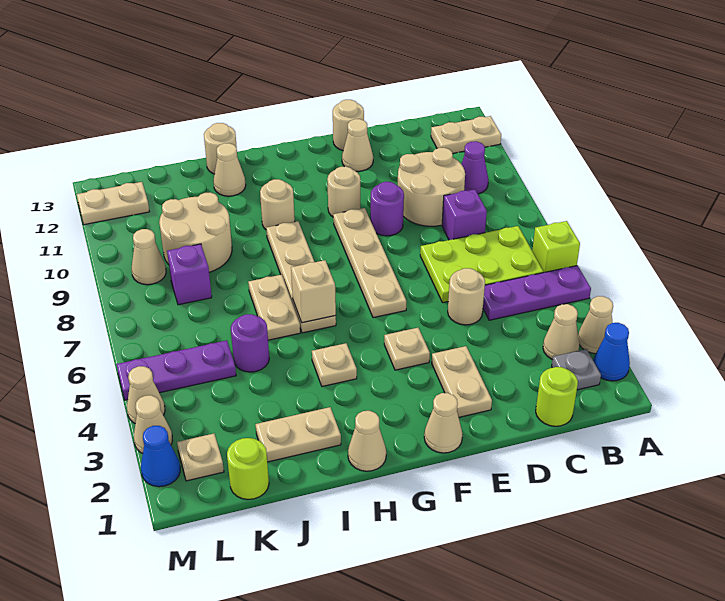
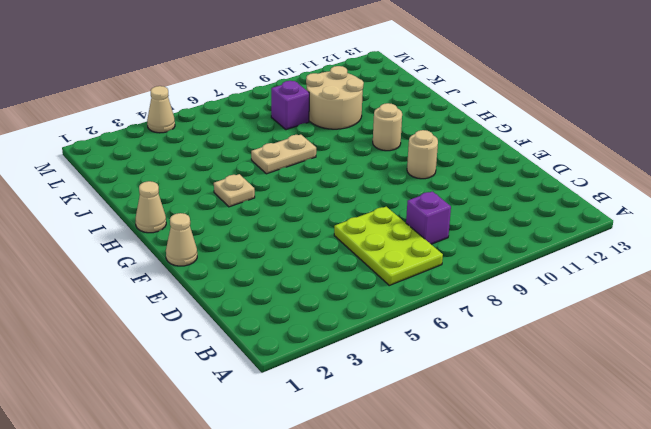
none -> blue 1x1 cone [593,323,630,381]
none -> tan 1x1 cone [578,296,613,354]
none -> purple 1x3 plate [483,265,591,320]
none -> lime 1x1 brick [532,221,580,273]

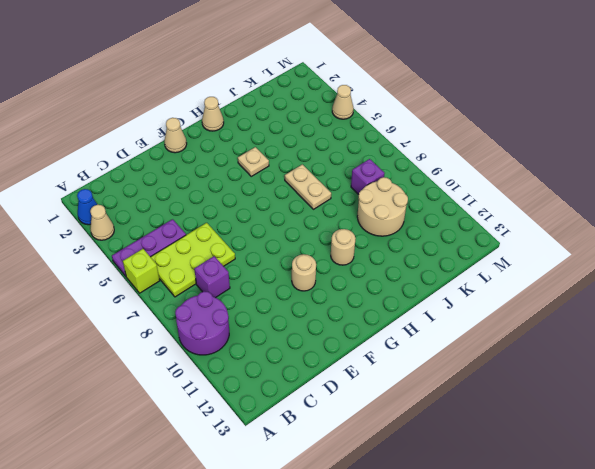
purple 2x2 round brick [175,291,229,355] -> purple 1x1 cone [462,141,488,194]
none -> tan 1x2 plate [431,116,501,154]
none -> grey 1x1 plate [552,349,601,390]
none -> tan 1x1 cone [543,304,579,360]
none -> lime 1x1 round brick [536,367,578,426]

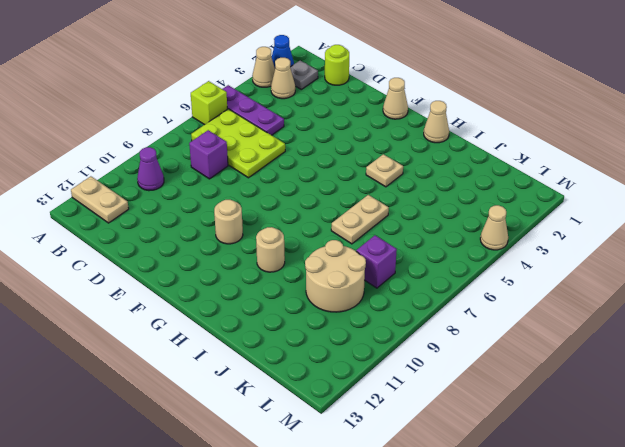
none -> tan 2x2 round brick [398,148,465,226]
none -> tan 1x1 round brick [448,268,485,325]
none -> tan 1x2 plate [432,346,492,417]
none -> purple 1x1 round brick [370,182,404,236]

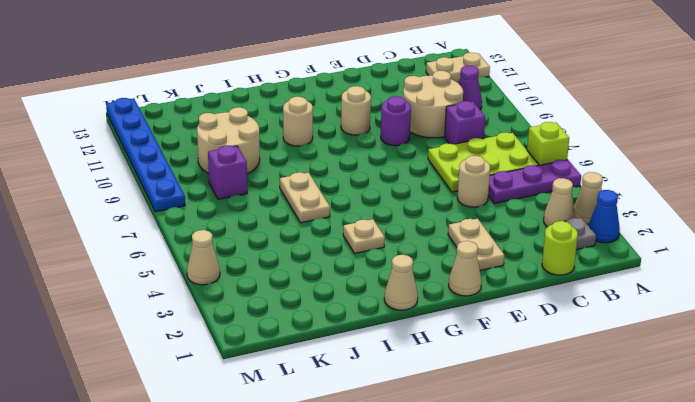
blue 1x6 plate [106,98,185,212] -> tan 1x2 plate [77,182,149,225]
none -> tan 1x1 cone [342,119,373,171]
none -> tan 1x1 round brick [333,100,364,150]
none -> tan 1x1 plate [384,328,430,370]
none -> tan 1x4 plate [333,208,406,318]

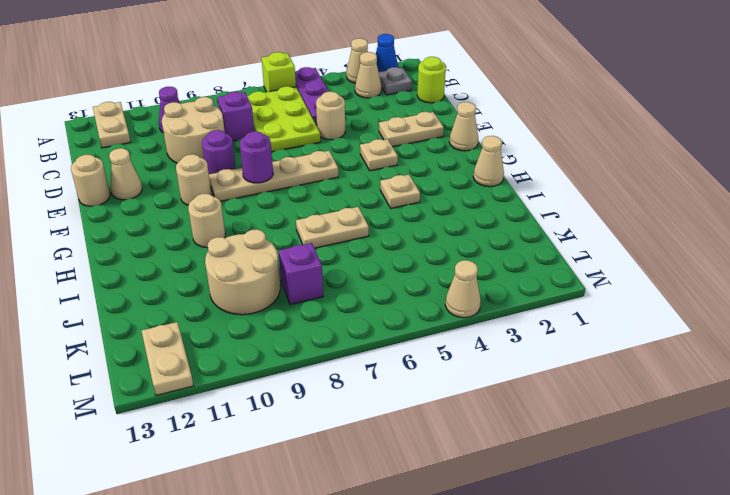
purple 1x1 round brick [240,131,273,183] -> purple 1x1 round brick moved to [231,314,269,372]
none -> tan 1x4 plate [266,221,336,333]
none -> tan 1x2 plate [256,407,341,462]
none -> tan 1x1 cone [213,143,246,196]
none -> tan 1x1 round brick [204,123,237,174]

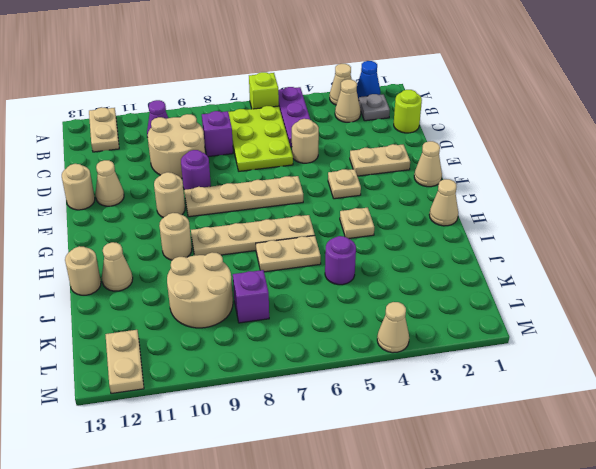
none -> tan 1x2 plate [256,407,341,462]
none -> lime 1x1 round brick [227,438,269,499]
none -> purple 1x3 plate [116,340,236,400]
none -> tan 1x1 plate [177,434,224,481]

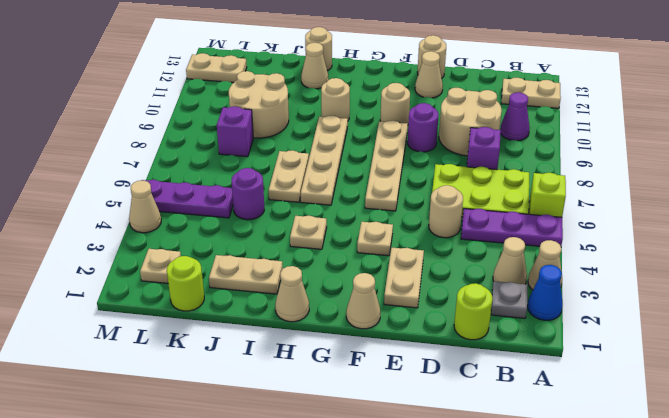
none -> tan 1x1 cone [132,229,166,285]
none -> blue 1x1 cone [141,426,180,487]
none -> tan 1x1 cone [134,395,173,453]
none -> tan 1x1 brick [291,260,336,323]

